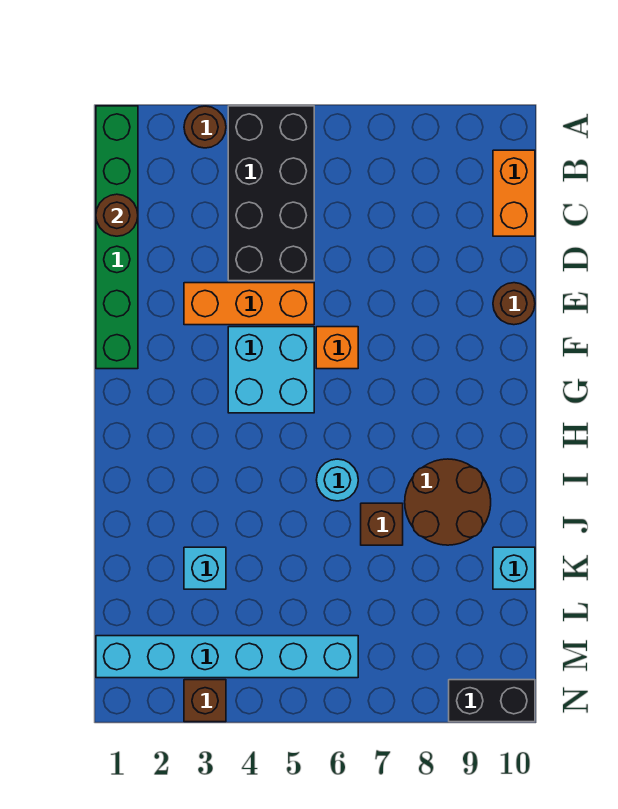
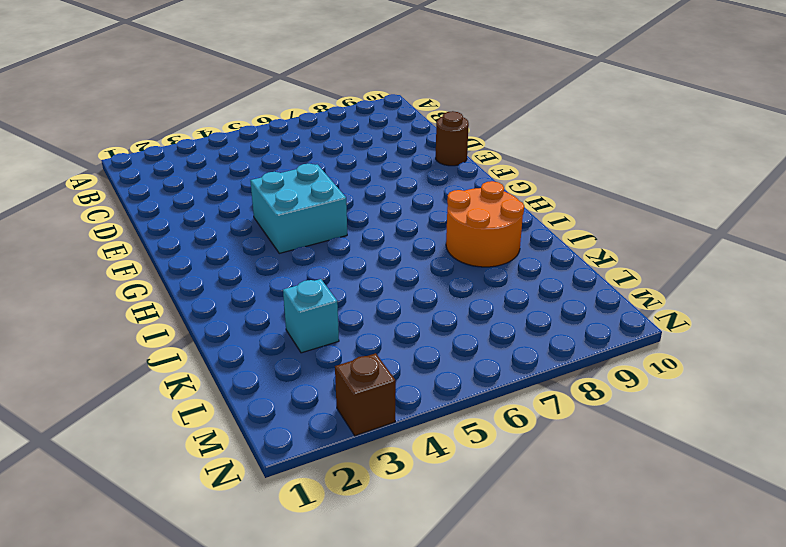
orange 2x2 round brick [446,181,524,267] -> brown 2x2 round brick [405,459,491,545]
none -> green 1x6 brick [96,106,138,369]
none -> brown 1x1 round brick [184,106,226,148]
none -> black 2x4 brick [228,106,314,281]

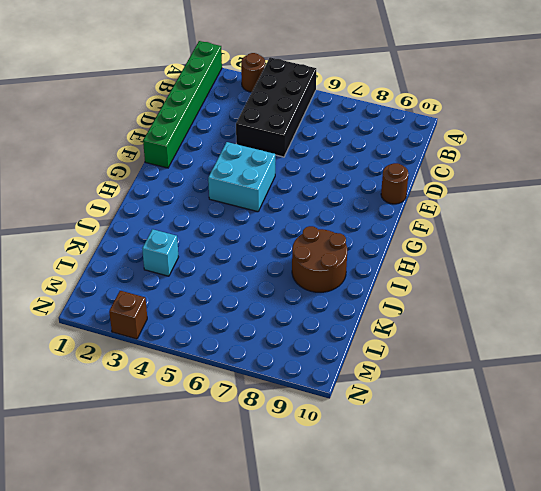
none -> orange 1x2 brick [493,150,535,236]
none -> orange 1x3 brick [184,283,314,325]
none -> orange 1x1 brick [316,327,358,369]

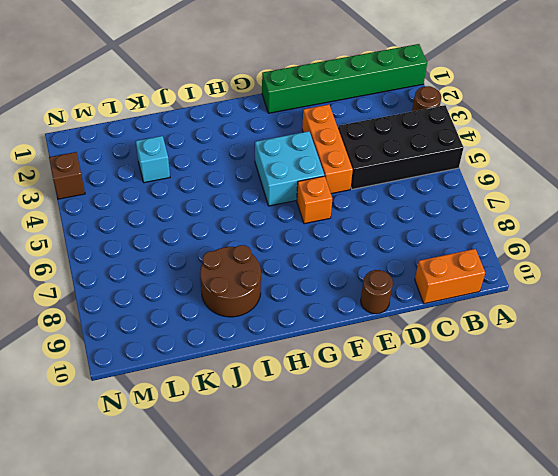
none -> cyan 1x1 round brick [317,459,358,501]
none -> brown 1x1 brick [361,503,403,545]
none -> cyan 1x1 brick [493,547,535,589]

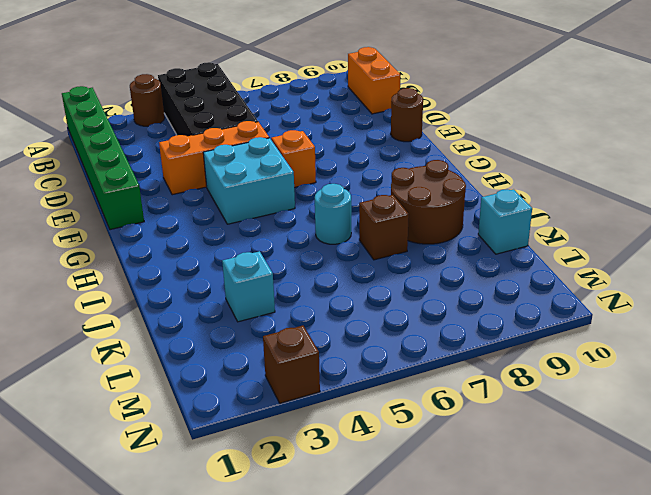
none -> cyan 1x6 brick [96,636,358,678]
none -> black 1x2 brick [449,680,535,722]
none -> brown 1x1 round brick [96,194,138,236]

